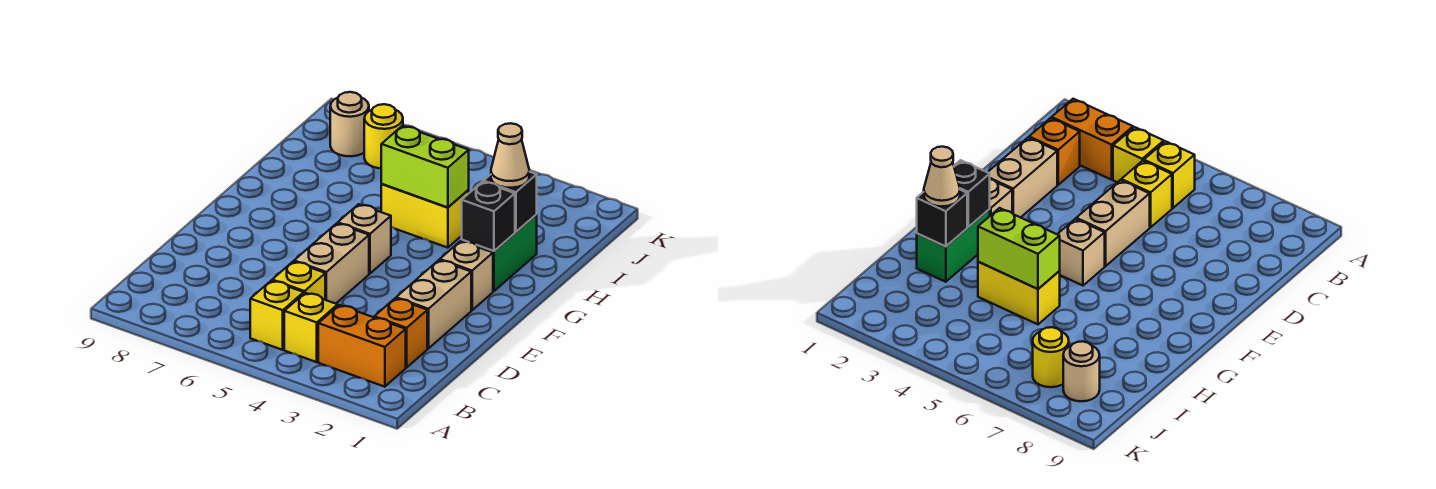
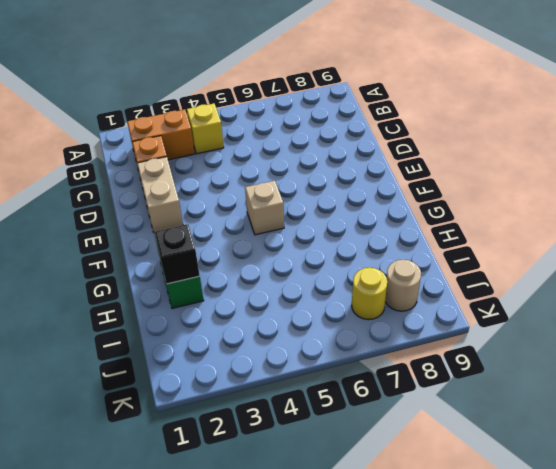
none -> yellow 1x1 brick [250,281,304,350]
none -> yellow 1x1 brick [272,262,325,300]
none -> tan 1x2 brick [294,223,369,304]

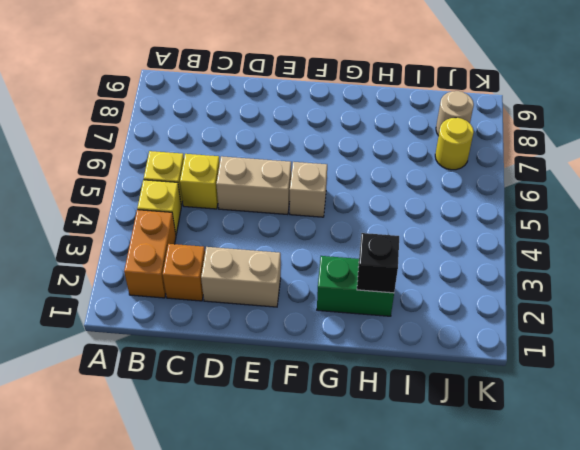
none -> tan 1x1 brick [440,241,493,310]
none -> yellow 1x2 brick [381,184,469,248]
none -> black 1x1 brick [462,182,515,251]

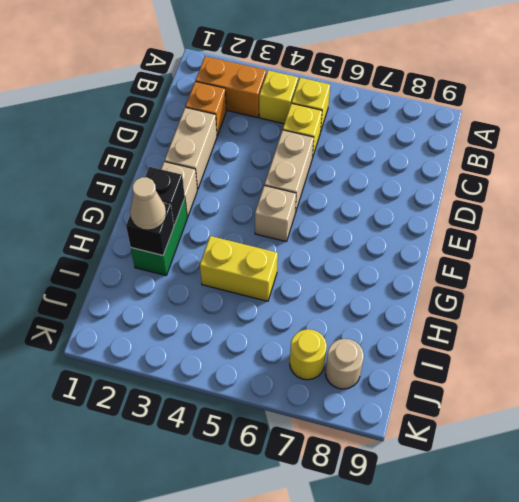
none -> lime 1x2 brick [381,126,469,207]

